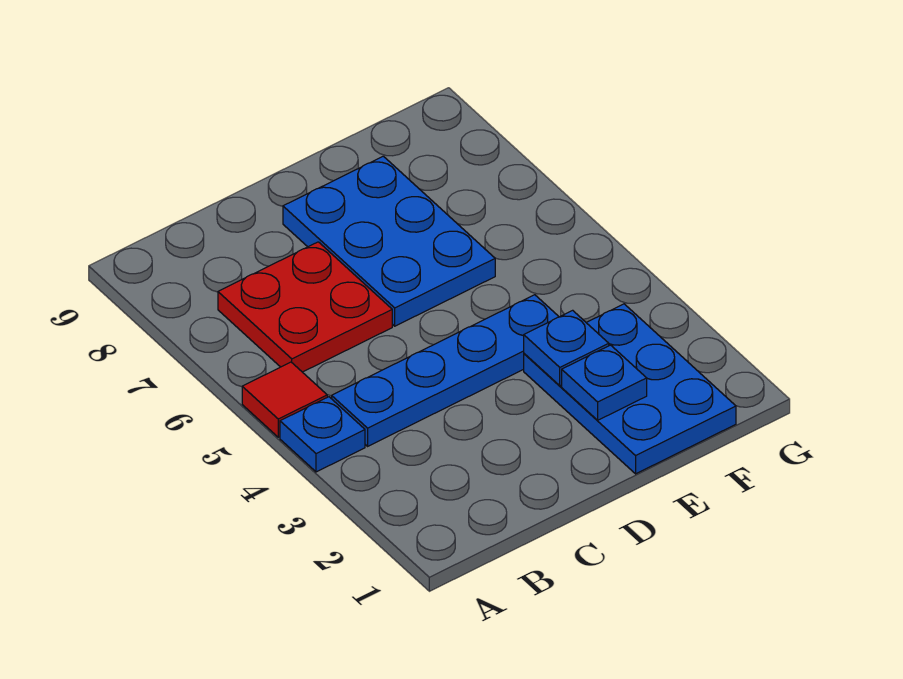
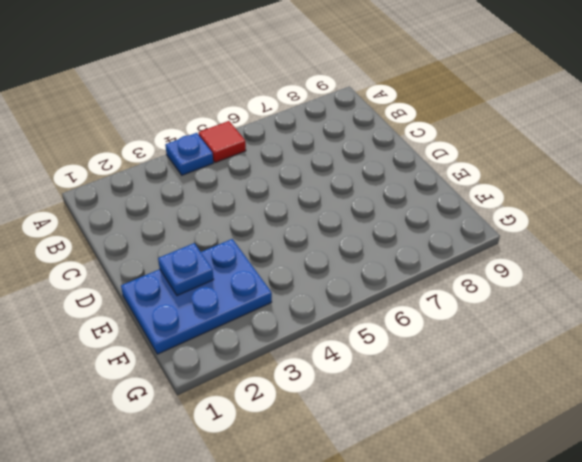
none -> blue 1x4 plate [332,295,559,446]
none -> red 2x2 plate [218,242,392,372]

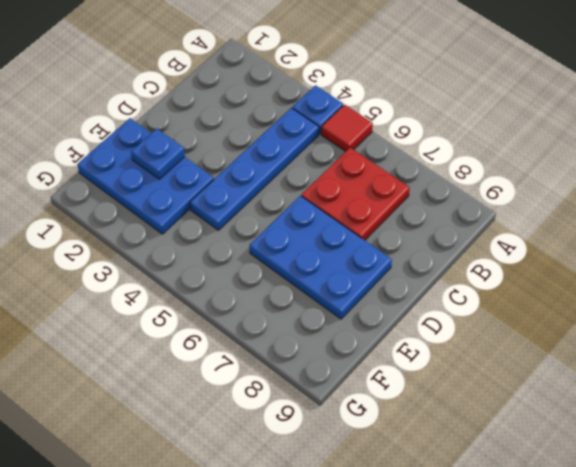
none -> blue 1x1 plate [524,310,609,386]

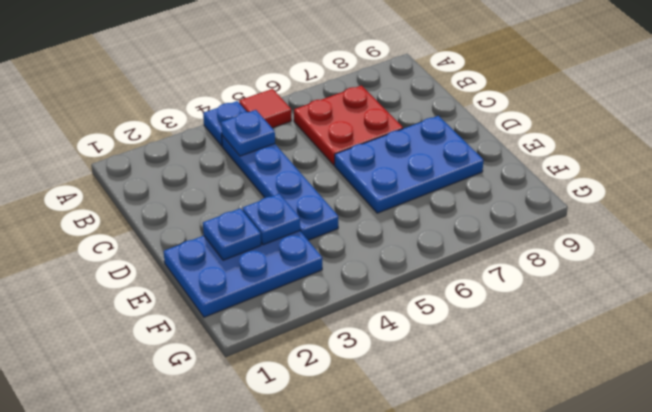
blue 1x1 plate [221,110,275,156] -> none

